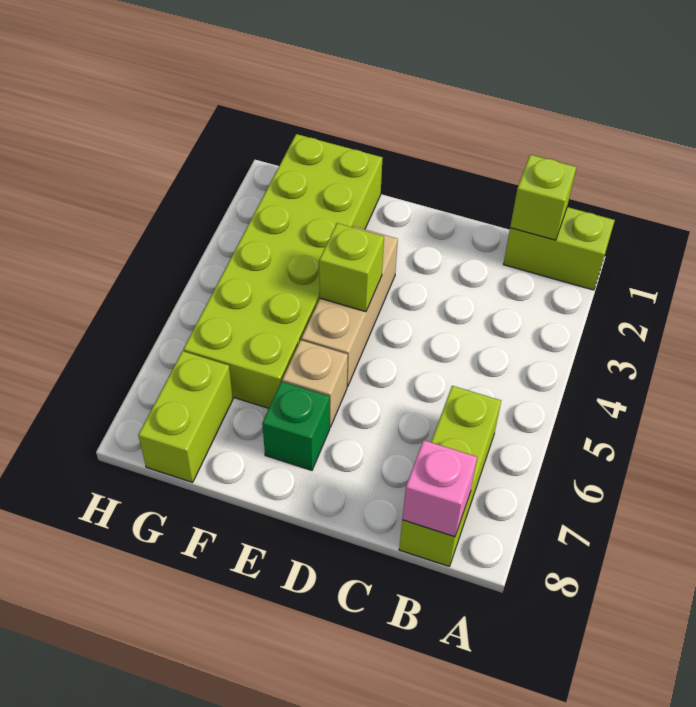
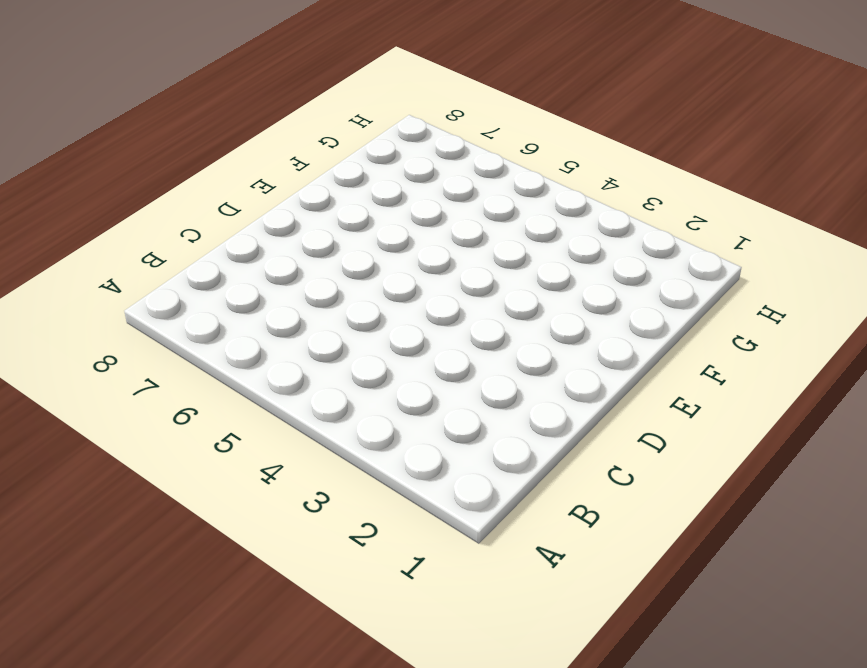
none -> lime 1x2 brick [503,207,615,290]
none -> lime 1x3 brick [399,386,501,566]

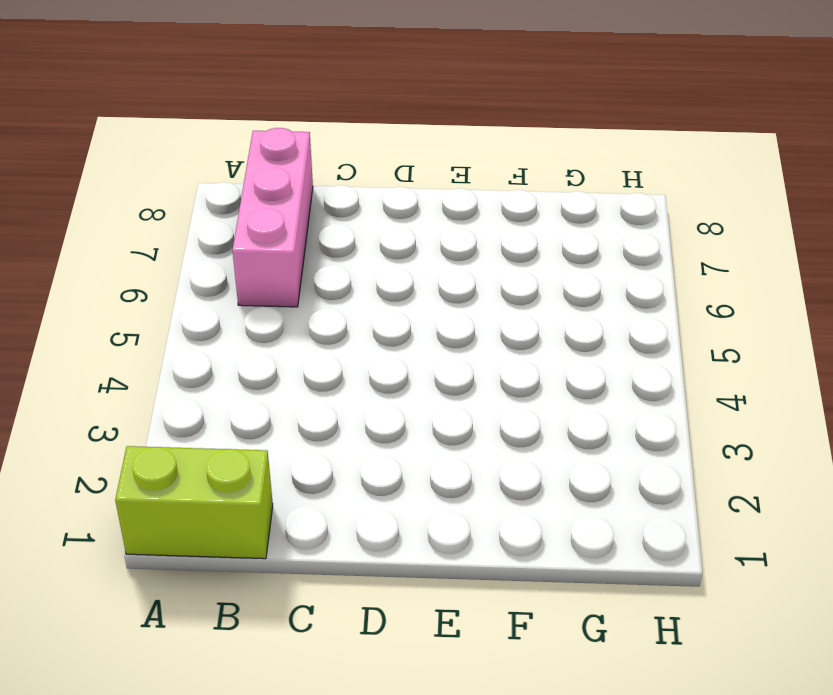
pink 1x3 brick [232,128,313,307] -> lime 1x3 brick [399,386,501,566]
none -> tan 1x3 brick [301,226,398,387]
none -> tan 1x1 brick [282,340,348,427]

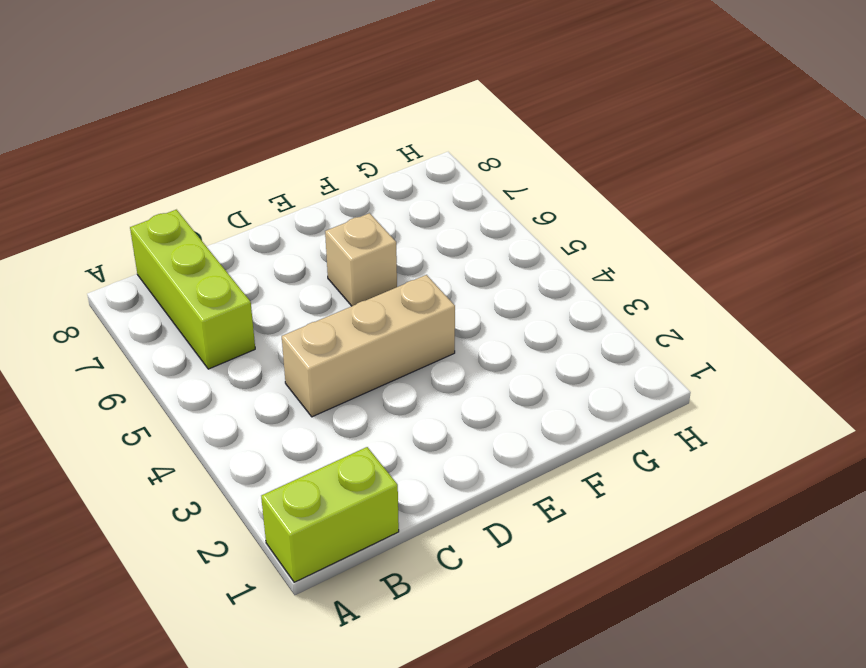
tan 1x3 brick [282,275,455,417] -> tan 1x3 brick turned to [301,226,398,387]
none -> green 1x1 brick [262,382,330,470]
none -> lime 2x6 brick [183,134,383,408]

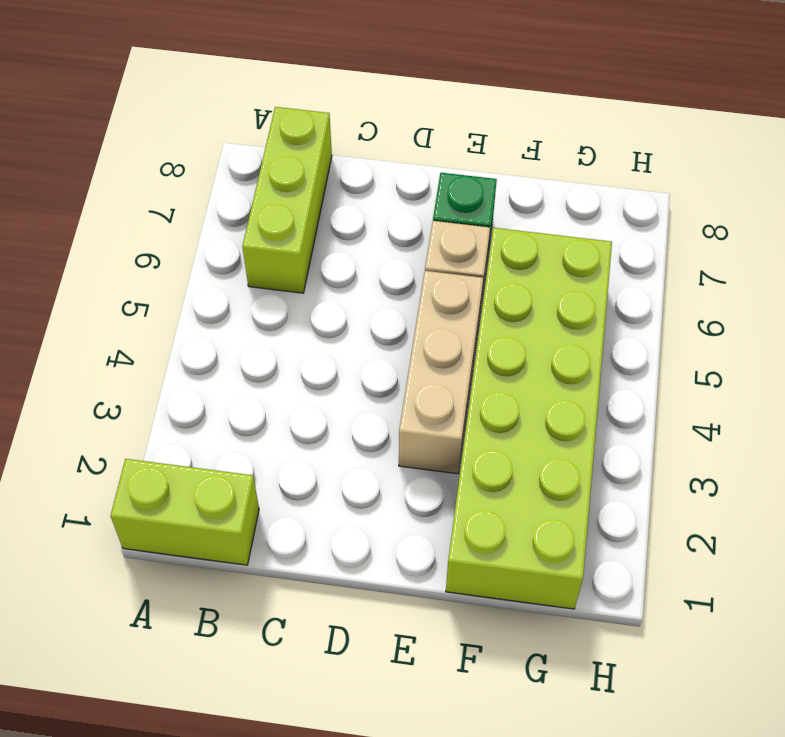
none -> lime 1x2 brick [138,351,233,482]
none -> lime 1x1 brick [510,155,576,240]

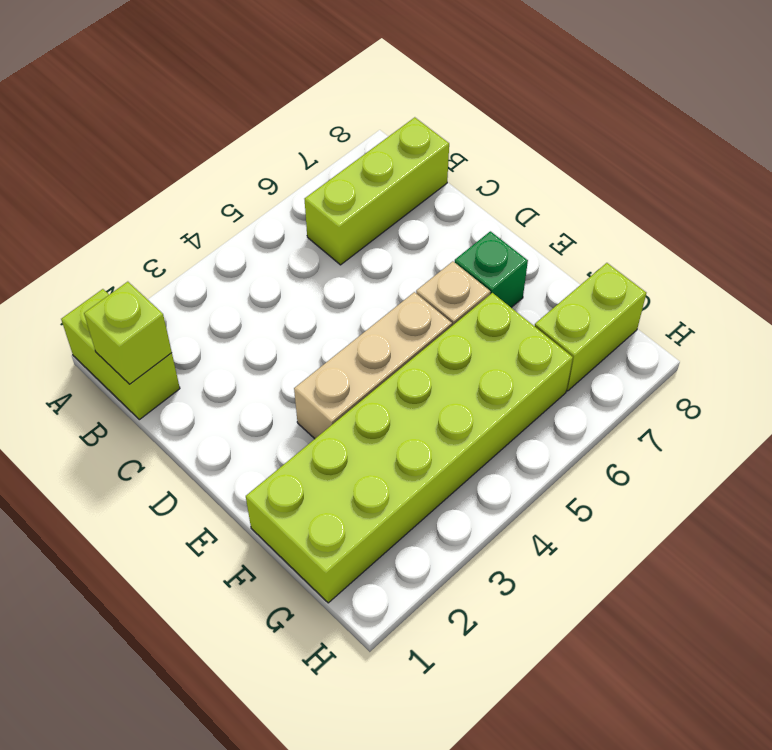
none -> pink 1x1 brick [402,440,477,537]
none -> lime 1x1 brick [319,223,384,312]

